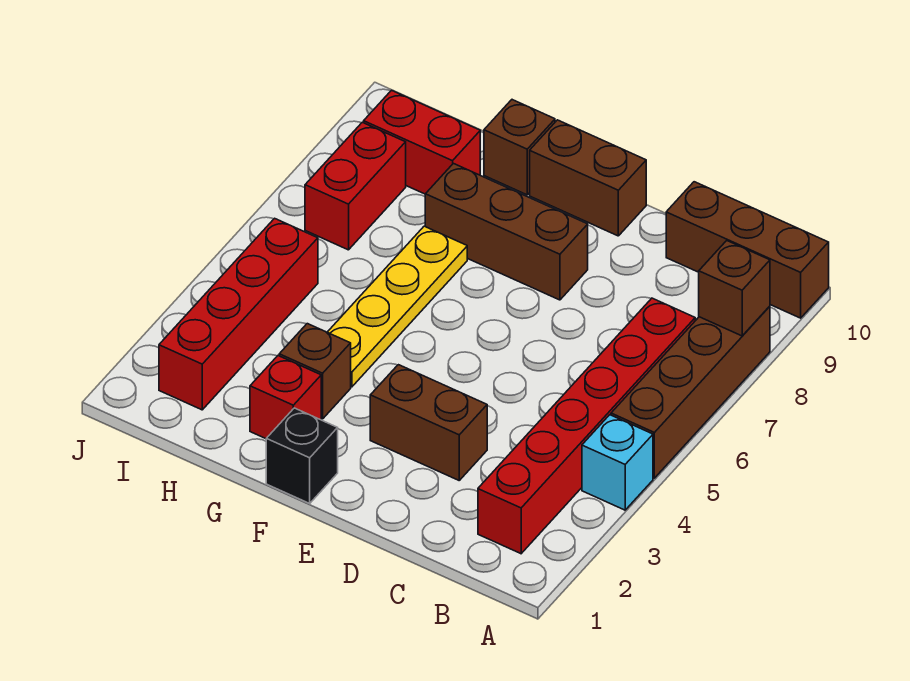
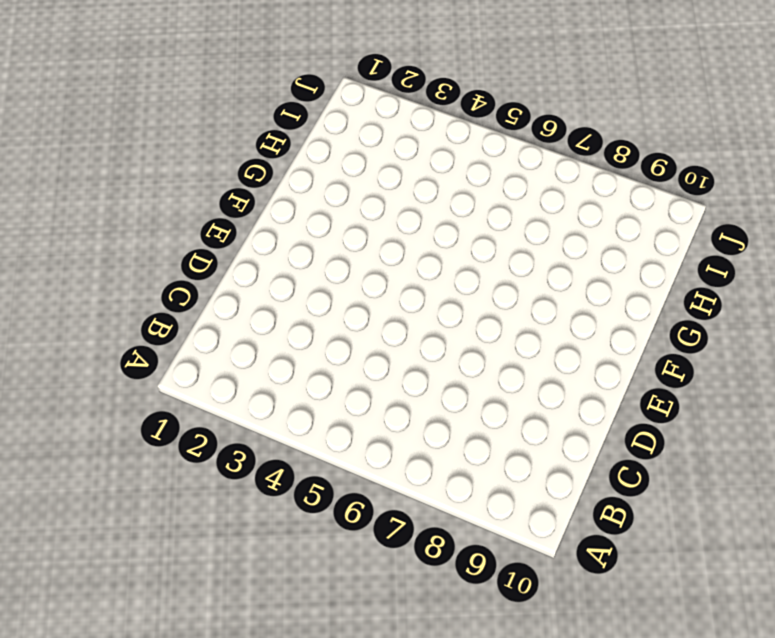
none -> cyan 1x1 brick [582,415,653,510]
none -> brown 1x4 brick [611,306,770,478]
none -> brown 1x3 brick [666,182,829,318]

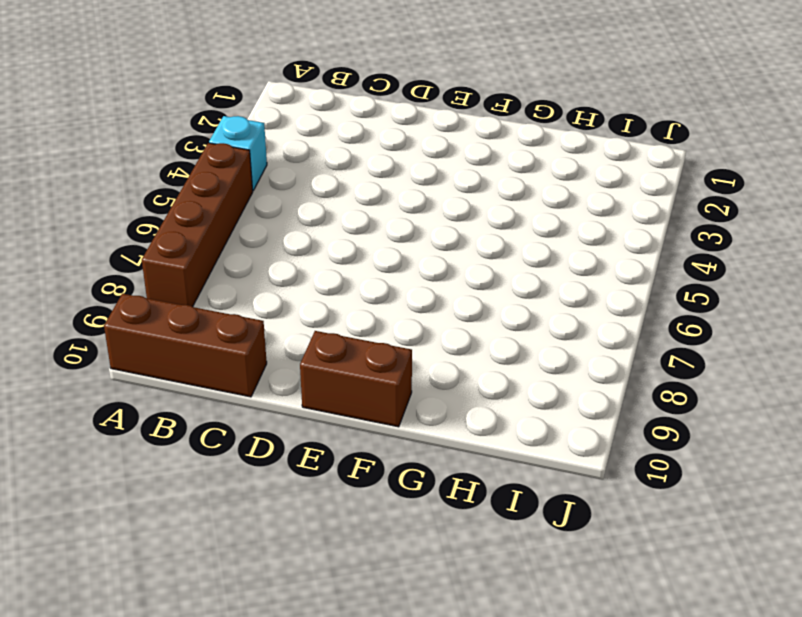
none -> red 1x6 brick [478,298,695,554]
none -> brown 1x2 brick [370,365,487,480]
none -> brown 1x3 brick [425,163,588,300]

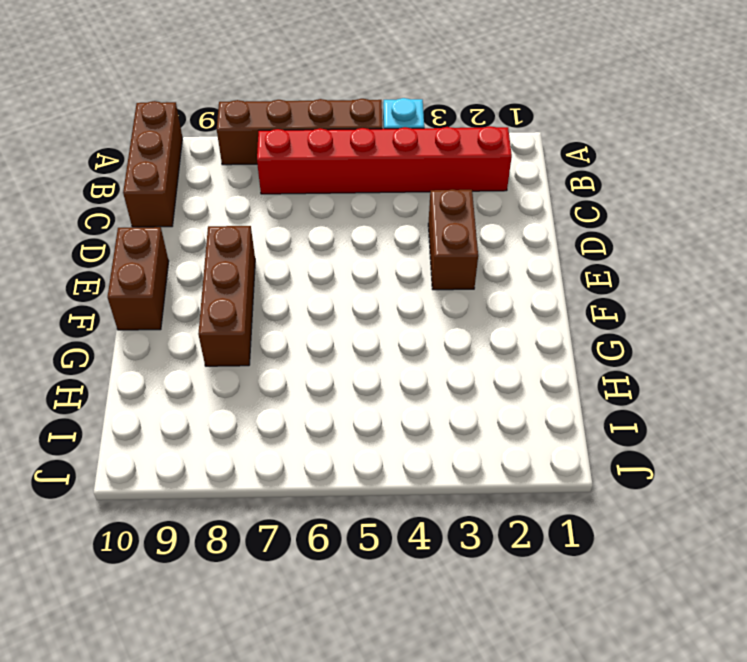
none -> black 1x1 brick [266,408,338,503]
none -> red 1x1 brick [250,356,321,439]
none -> brown 1x1 brick [279,324,351,419]

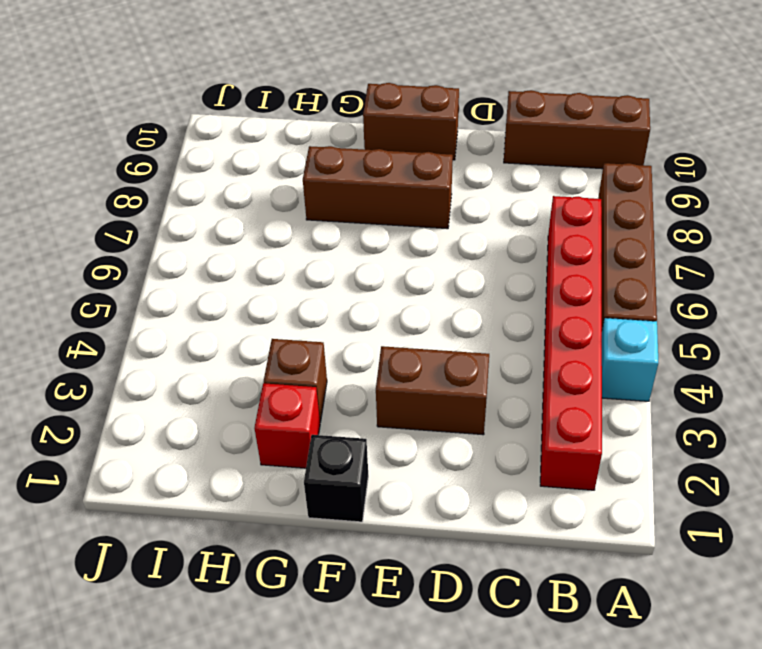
none -> yellow 1x4 plate [327,226,467,387]
none -> brown 1x1 brick [484,100,555,195]
none -> red 1x2 brick [364,90,480,194]

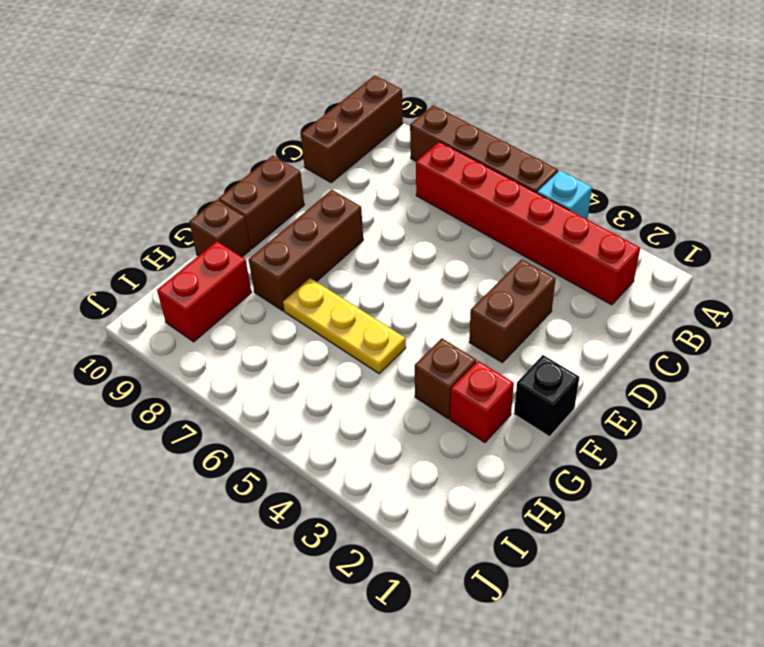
yellow 1x3 plate [283,278,406,373] -> yellow 1x4 plate [327,226,467,387]
none -> red 1x4 brick [159,218,318,410]
none -> red 1x2 brick [305,122,406,250]
none -> brown 1x1 brick [699,241,770,336]

